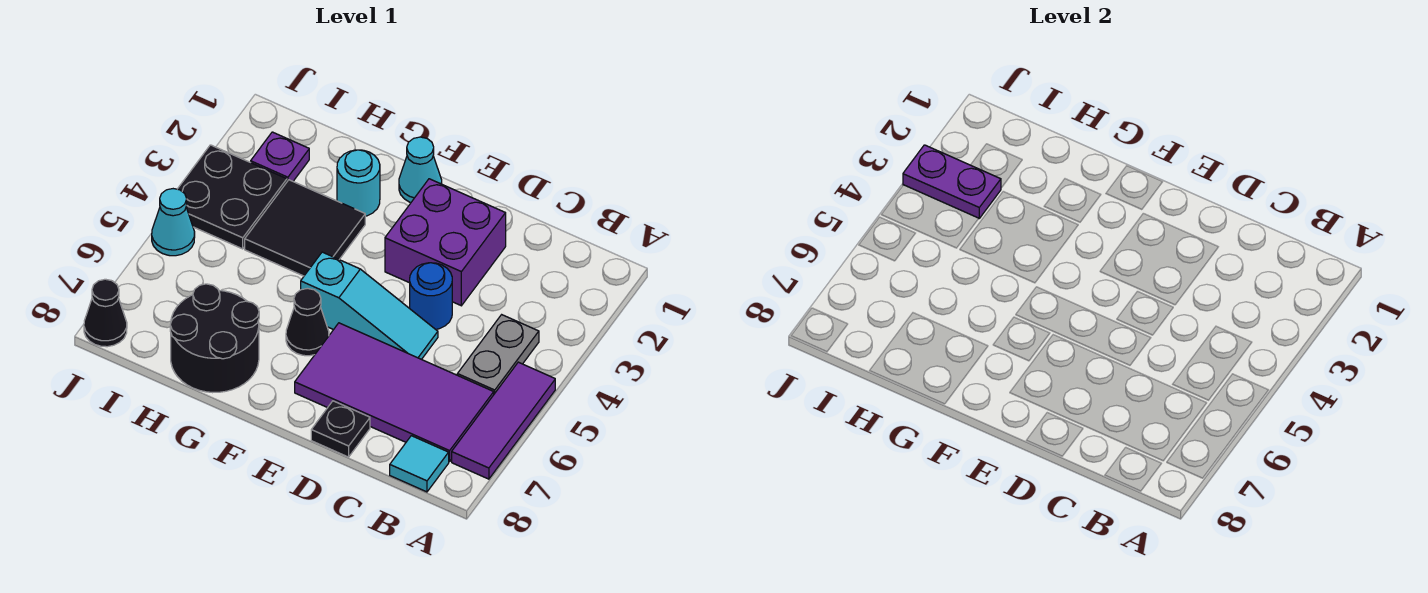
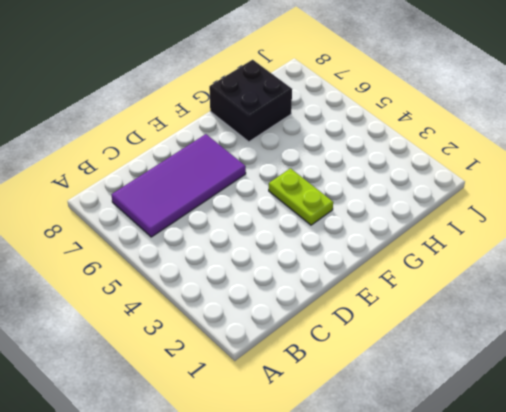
lime 1x2 plate [269,168,333,225] -> none
black 2x2 brick [209,60,292,142] -> black 2x2 round brick [170,284,259,393]
none -> purple 1x3 tile [452,362,555,479]
none -> grey 1x2 plate [457,315,539,394]
none -> cyan 1x1 tile [390,436,449,492]

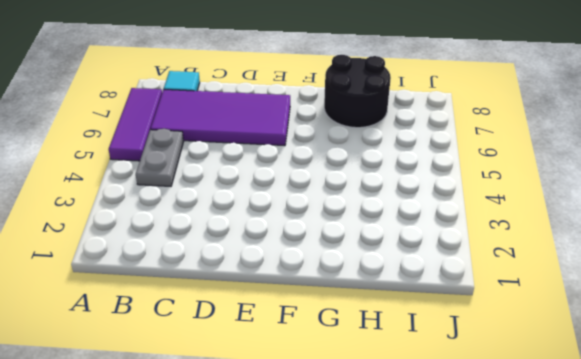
none -> purple 2x2 brick [385,179,506,306]
none -> blue 1x1 round brick [410,263,452,329]
none -> cyan 1x3 slope [301,252,438,359]

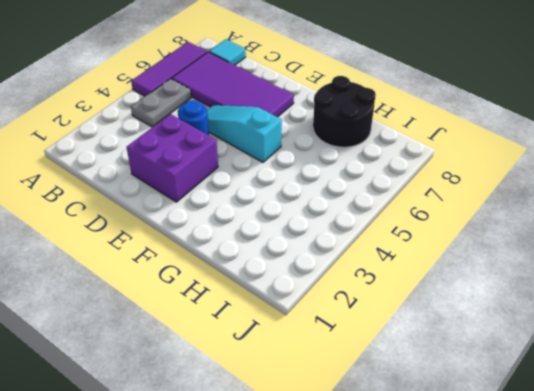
none -> black 1x1 plate [311,401,370,457]
none -> cyan 1x1 cone [399,137,442,202]
none -> black 1x1 cone [286,288,329,356]

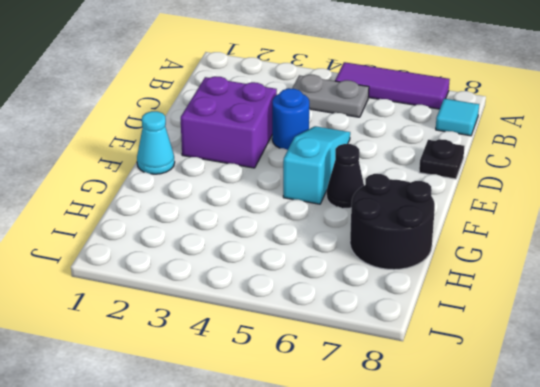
none -> purple 2x4 tile [295,323,494,462]
none -> cyan 1x1 round brick [337,150,380,216]
none -> black 2x2 tile [245,180,365,276]

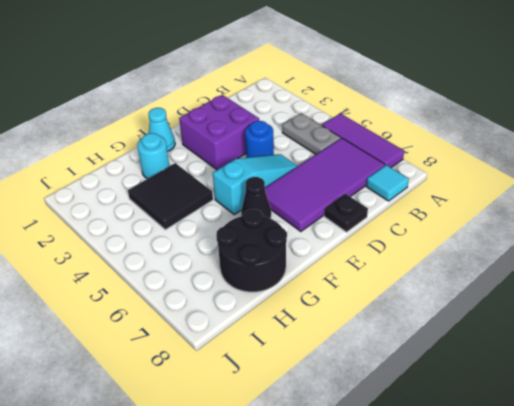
none -> purple 1x1 plate [251,132,309,181]
none -> black 2x2 plate [178,145,287,249]
none -> cyan 1x1 cone [152,189,195,256]

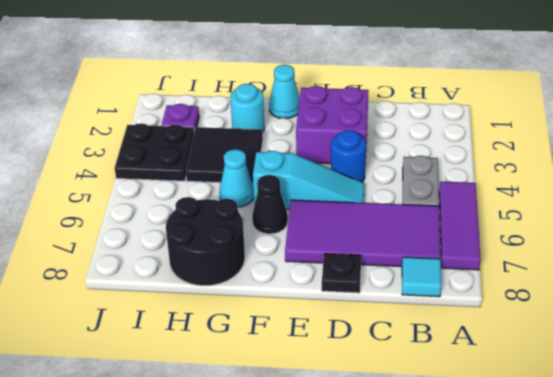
cyan 1x1 cone [220,149,254,207] -> cyan 1x1 cone moved to [152,189,195,256]
none -> black 1x1 cone [84,279,127,347]
none -> purple 1x2 plate [903,145,1001,218]

